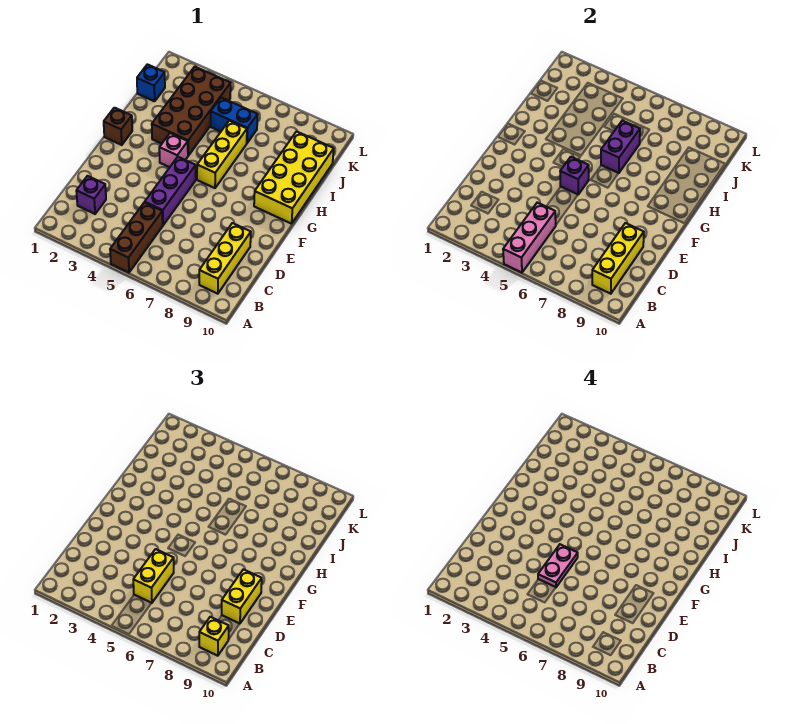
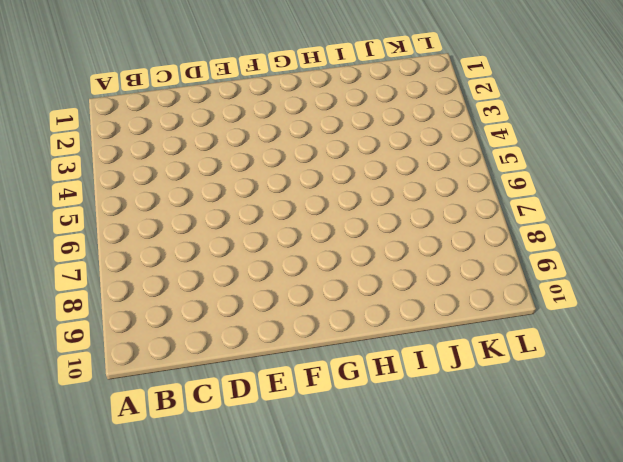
none -> brown 1x3 brick [110,202,163,273]
none -> yellow 1x3 brick [199,223,251,294]
none -> purple 1x1 brick [76,176,106,214]

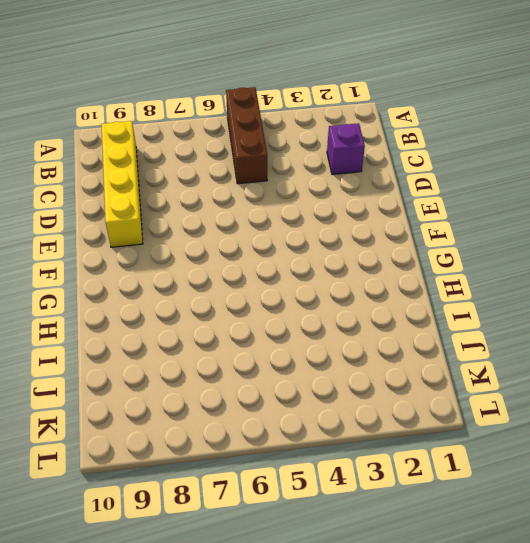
yellow 1x4 brick [101,121,143,247] -> yellow 1x3 brick [199,223,251,294]
none -> purple 1x3 brick [145,157,196,225]
none -> brown 1x1 brick [104,108,132,145]
none -> pink 1x1 brick [159,133,188,167]

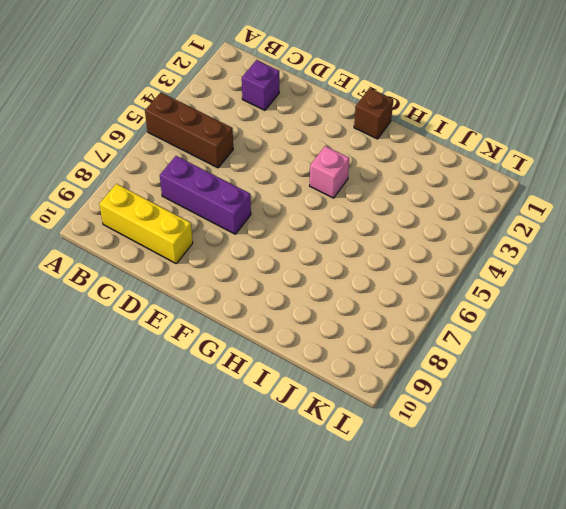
purple 1x3 brick [160,156,251,234] -> purple 1x3 brick moved to [145,157,196,225]
none -> yellow 1x3 brick [197,121,247,188]
none -> yellow 2x4 brick [254,131,334,224]
none -> brown 2x4 brick [152,67,231,156]

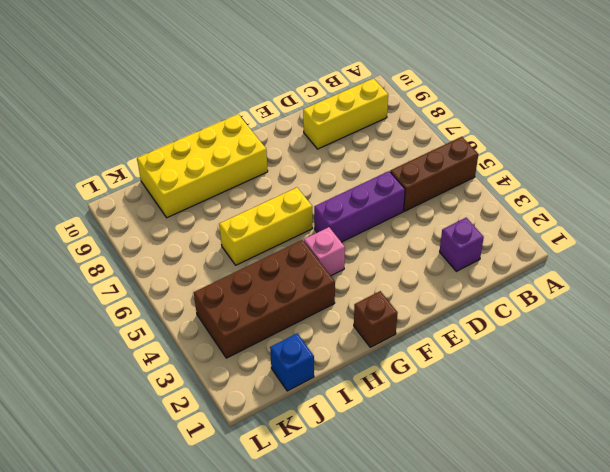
none -> blue 1x2 brick [211,98,258,143]
none -> pink 1x3 brick [503,203,556,273]
none -> yellow 1x3 brick [592,223,644,294]

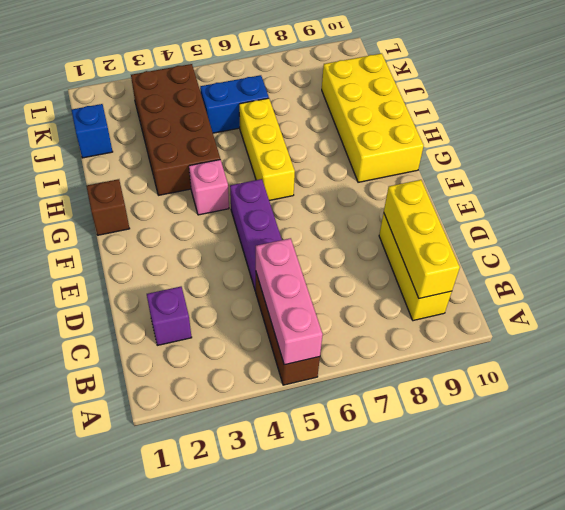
none -> purple 1x1 brick [560,157,589,194]
none -> purple 1x2 brick [601,121,640,173]
none -> yellow 1x1 brick [199,617,229,656]

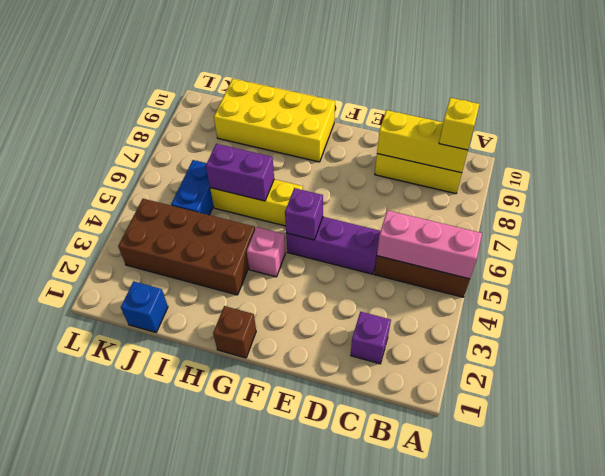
none -> yellow 1x2 brick [133,549,174,603]
none -> yellow 1x2 brick [222,569,262,623]
none -> pink 1x2 plate [538,544,578,587]

